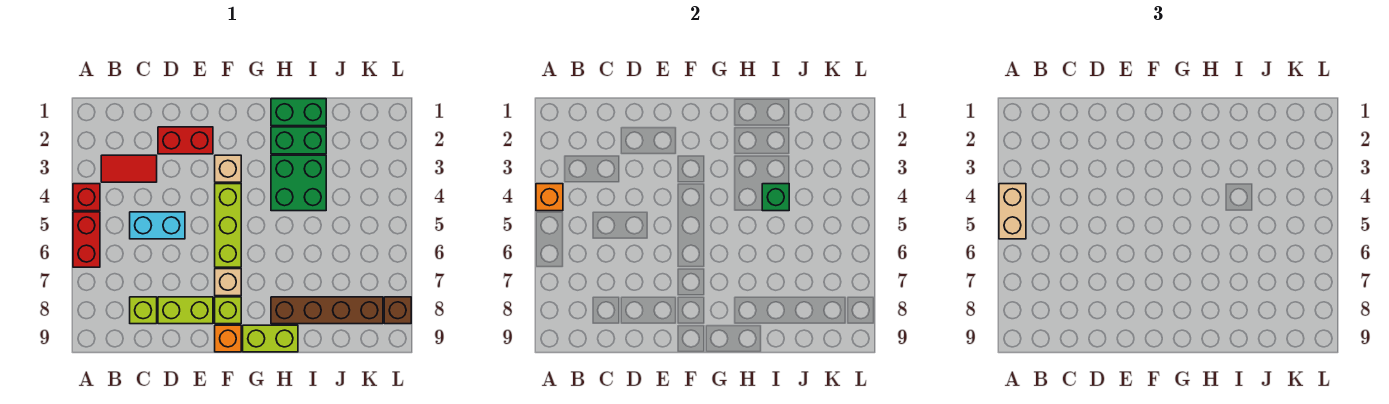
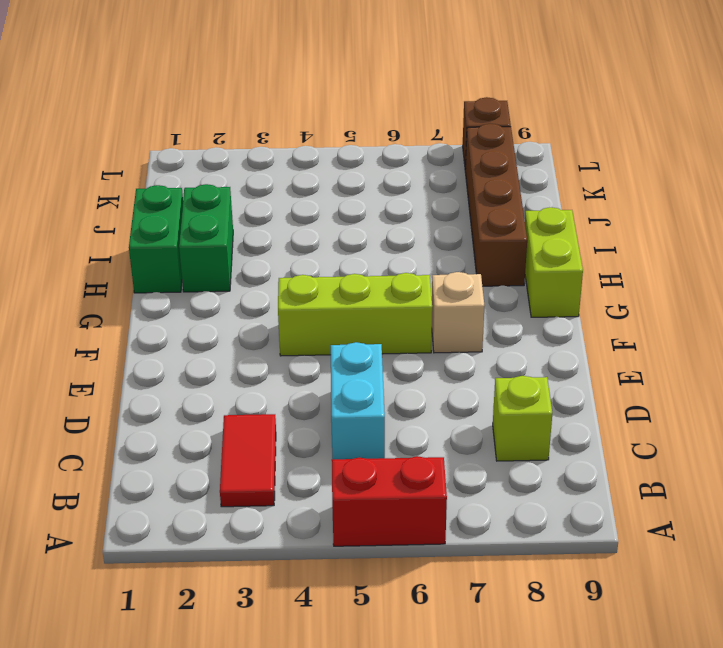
none -> red 1x1 brick [73,184,100,211]
none -> red 1x2 brick [158,127,213,154]
none -> lime 1x2 brick [158,297,213,324]

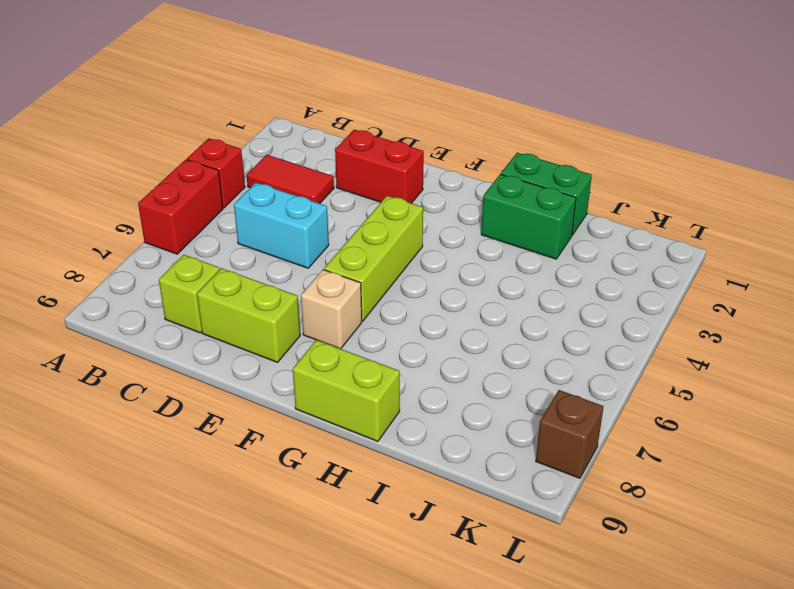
none -> tan 1x1 brick [215,155,241,182]
none -> lime 1x1 brick [215,297,241,324]
none -> orange 1x1 brick [215,325,241,352]

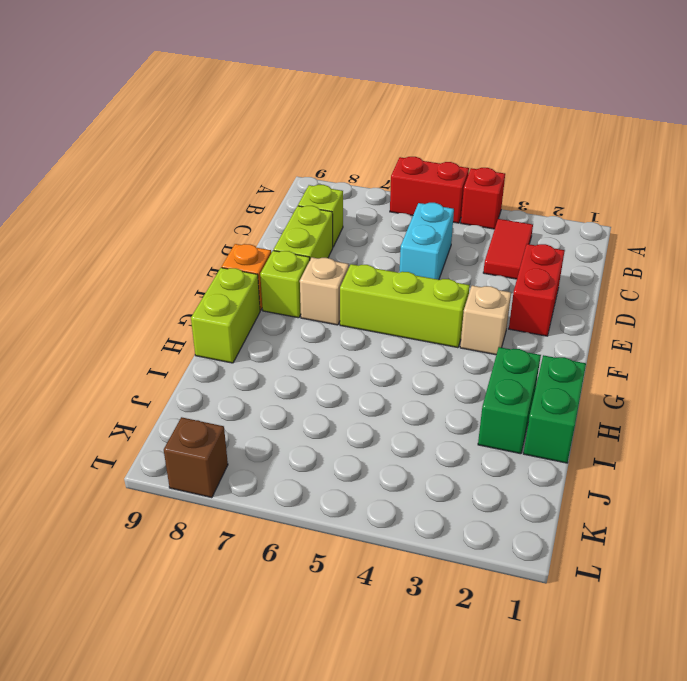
none -> green 2x2 brick [271,155,326,211]
none -> brown 1x4 brick [271,297,383,324]
none -> orange 1x1 brick [536,184,563,211]

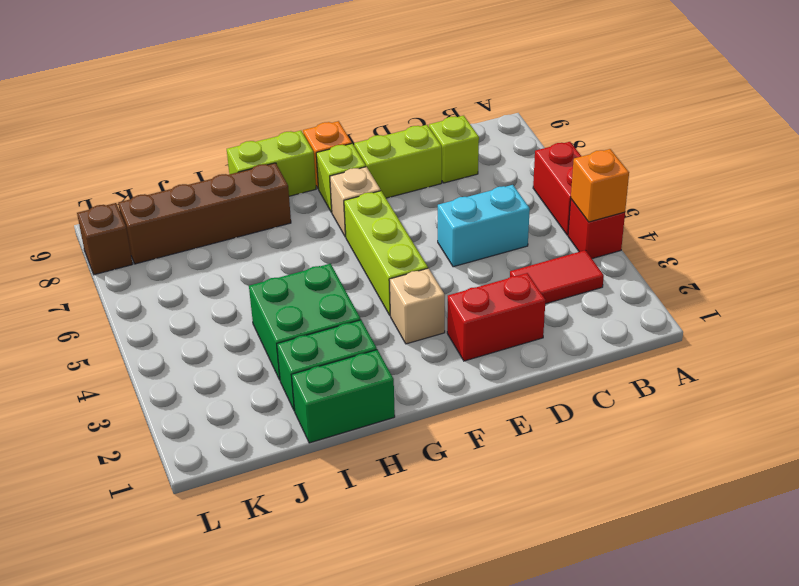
none -> green 1x1 brick [762,184,789,211]
none -> tan 1x2 brick [999,184,1026,239]

